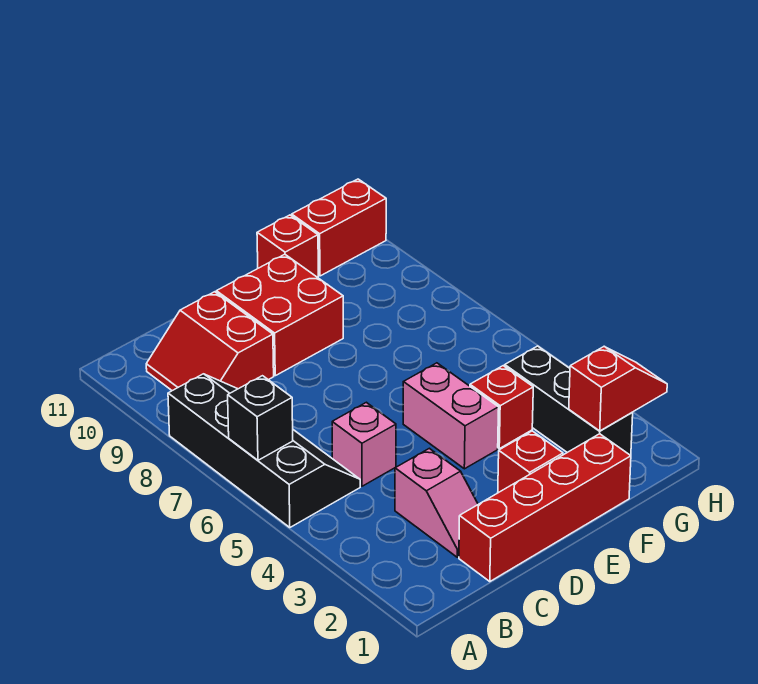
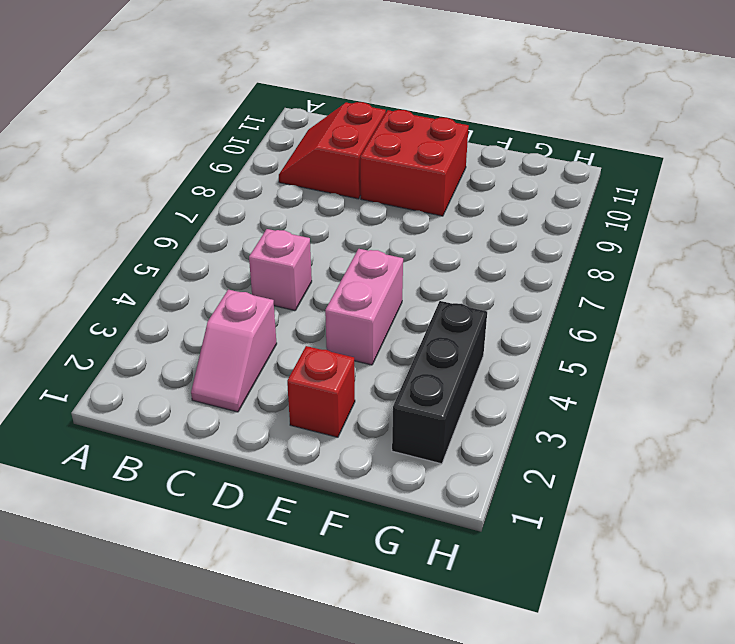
none -> black 2x4 slope [168,374,360,528]
none -> red 1x4 brick [459,434,631,582]
none -> red 1x1 brick [470,366,533,449]

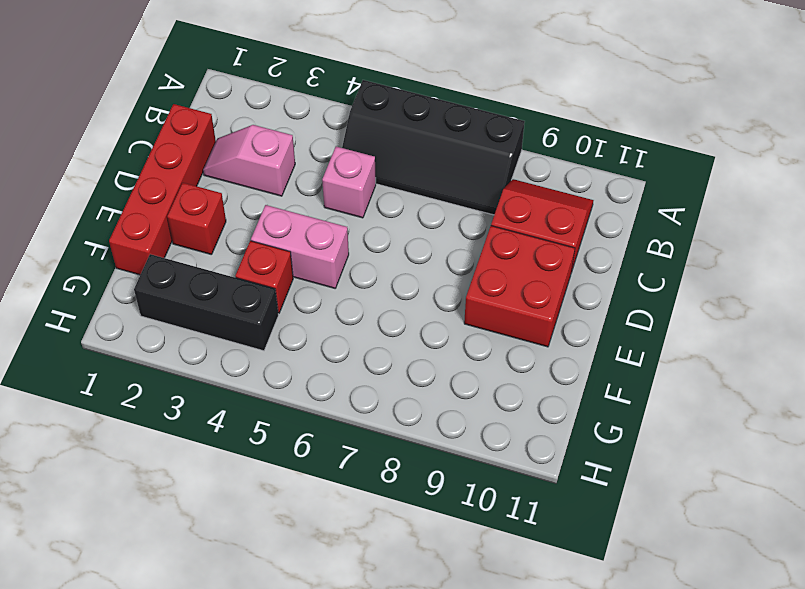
none -> red 1x1 brick [257,215,318,277]
none -> red 1x2 brick [292,179,386,276]
none -> black 1x1 brick [228,376,293,460]

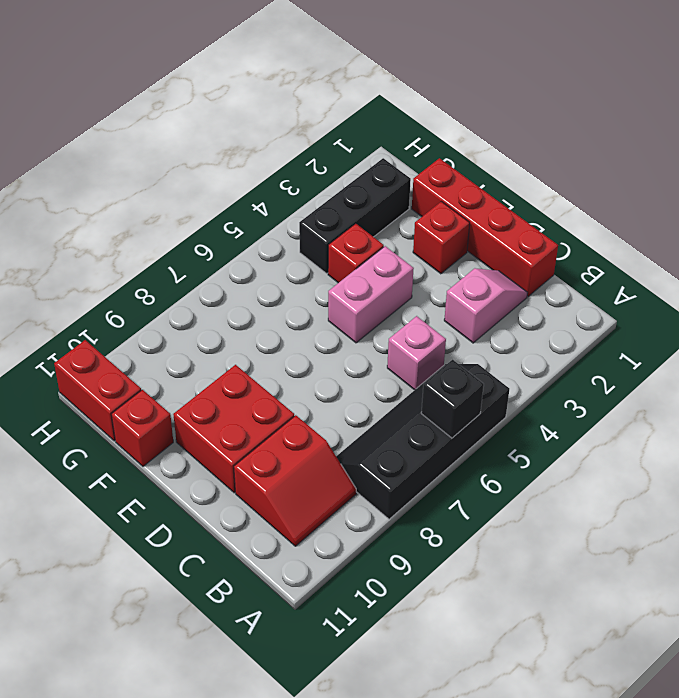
none -> red 1x2 slope [569,347,667,431]

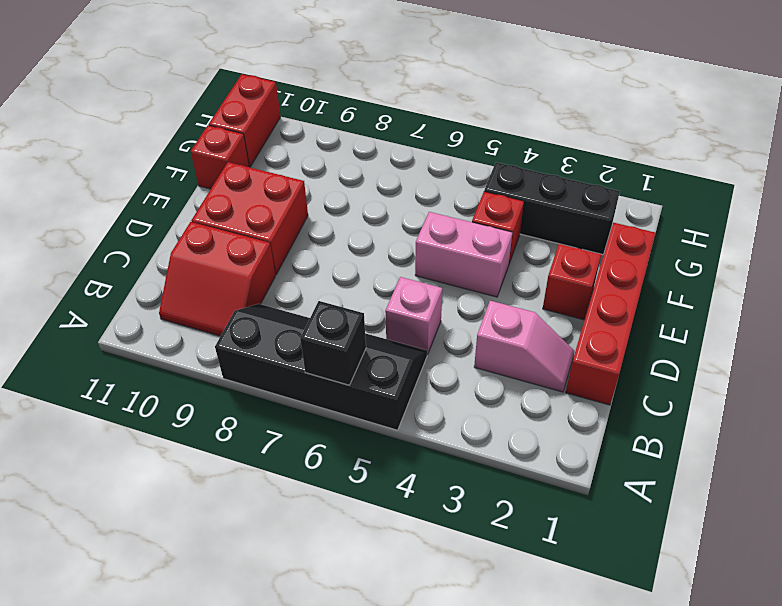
none -> red 1x2 slope [569,347,667,431]

